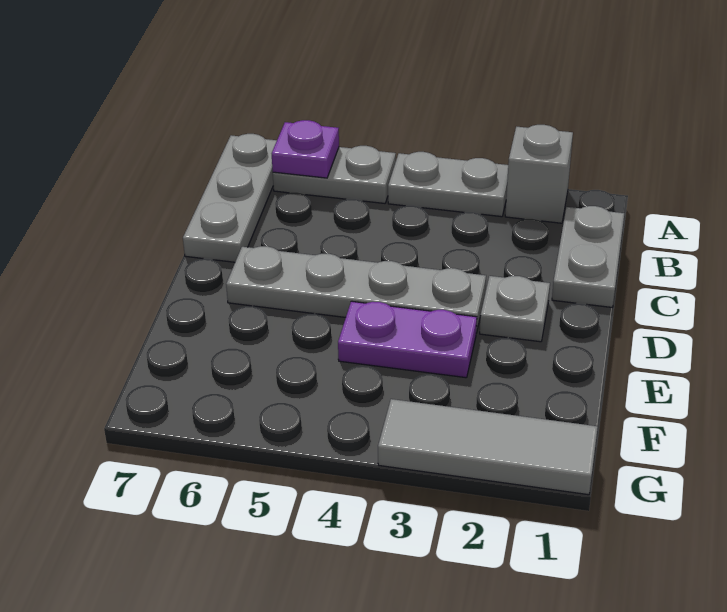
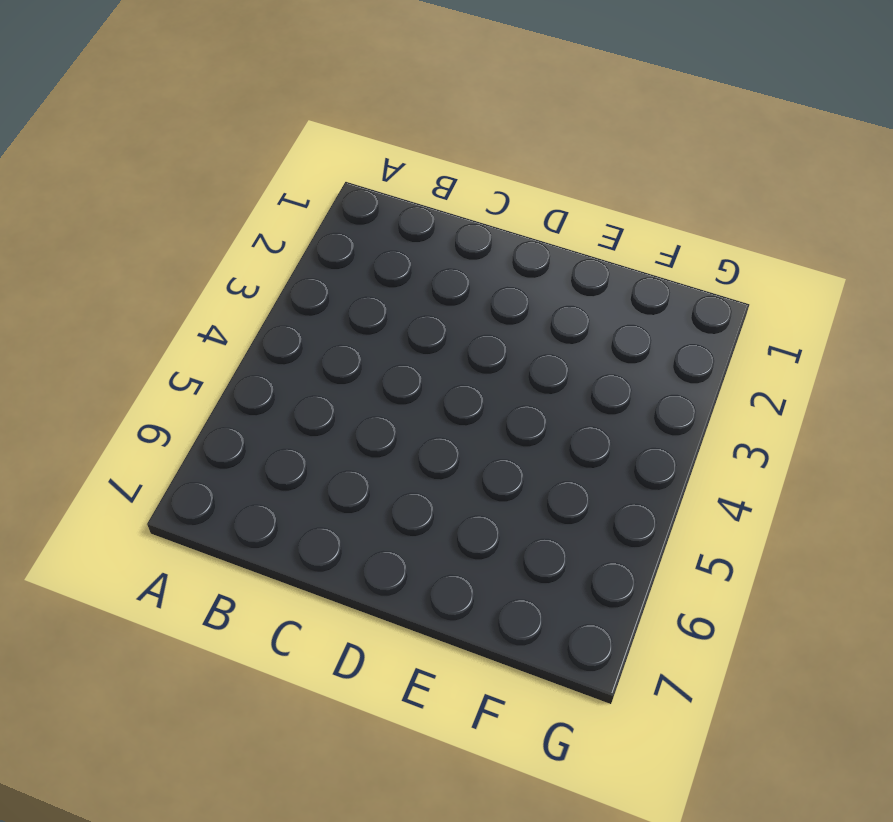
none -> grey 1x1 brick [505,125,573,223]
none -> grey 1x2 plate [388,152,508,217]

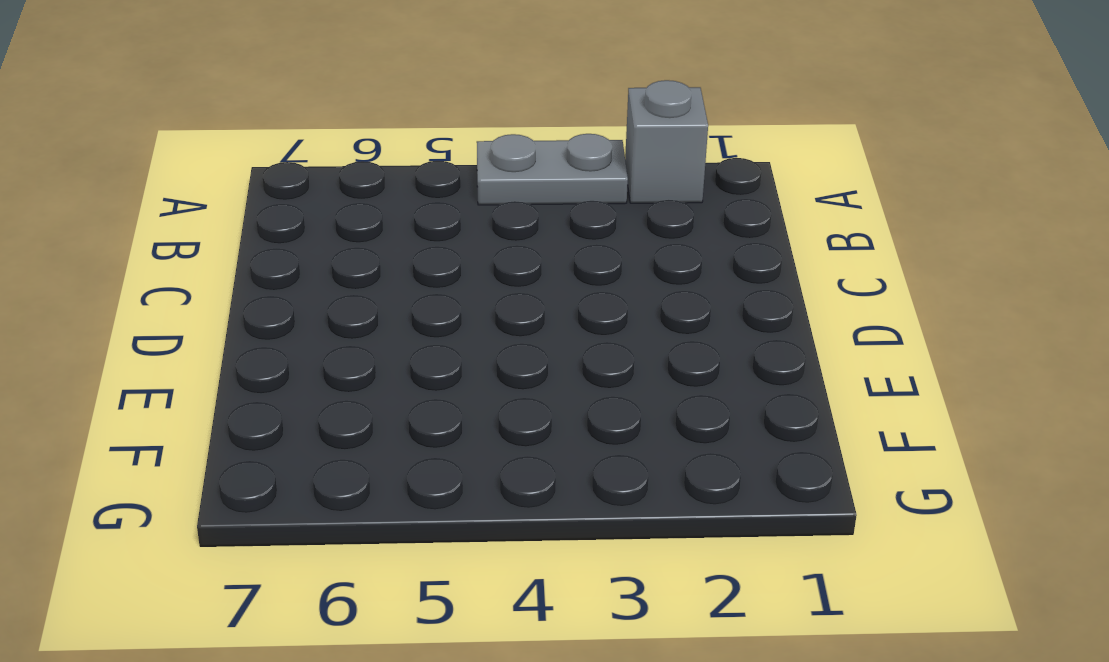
none -> grey 1x2 plate [273,146,396,203]
none -> grey 1x3 plate [183,134,277,262]

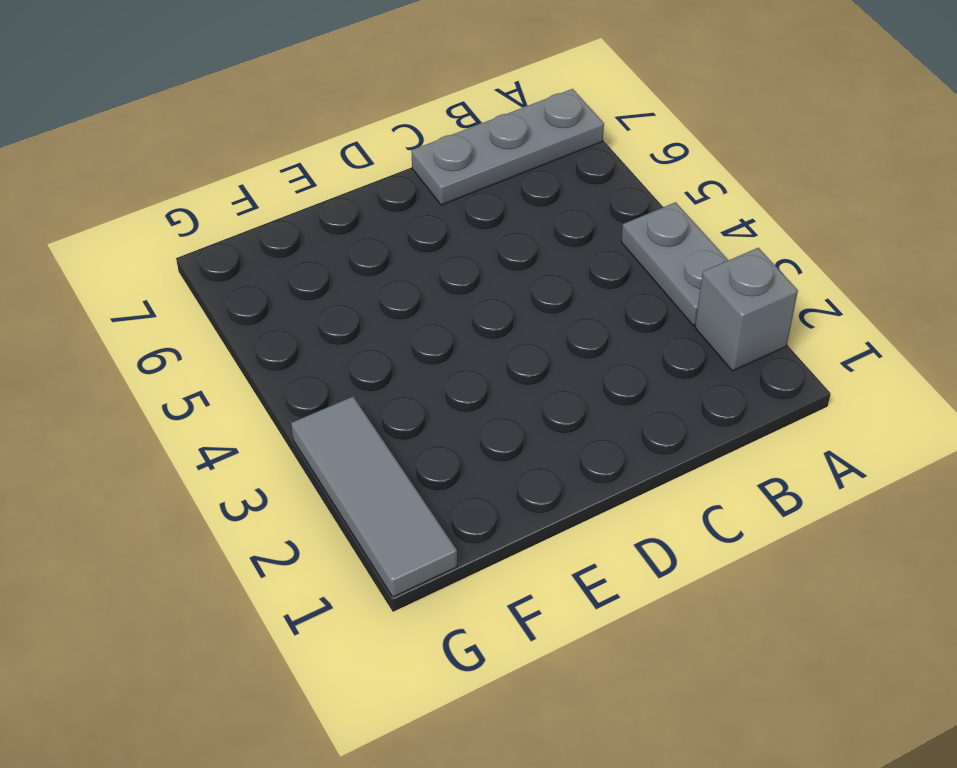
none -> grey 1x2 plate [273,146,396,203]
none -> grey 1x2 plate [552,206,624,307]

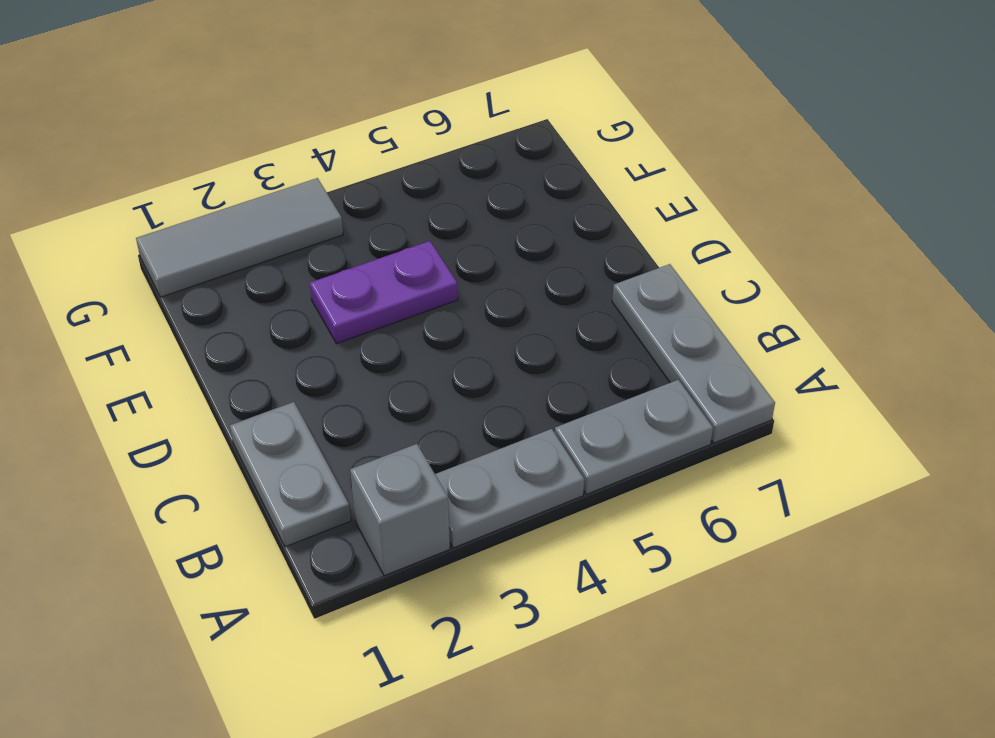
none -> grey 1x1 plate [480,276,550,342]
none -> grey 1x4 plate [226,246,486,333]

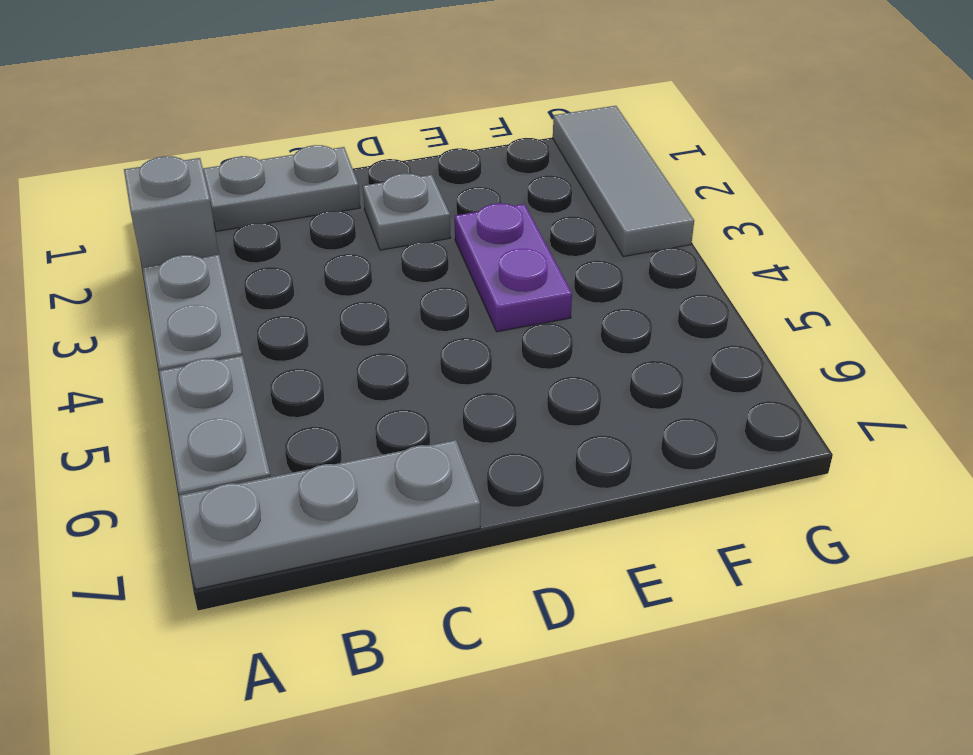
none -> grey 1x4 plate [226,246,486,333]
none -> purple 1x1 plate [272,120,339,178]

